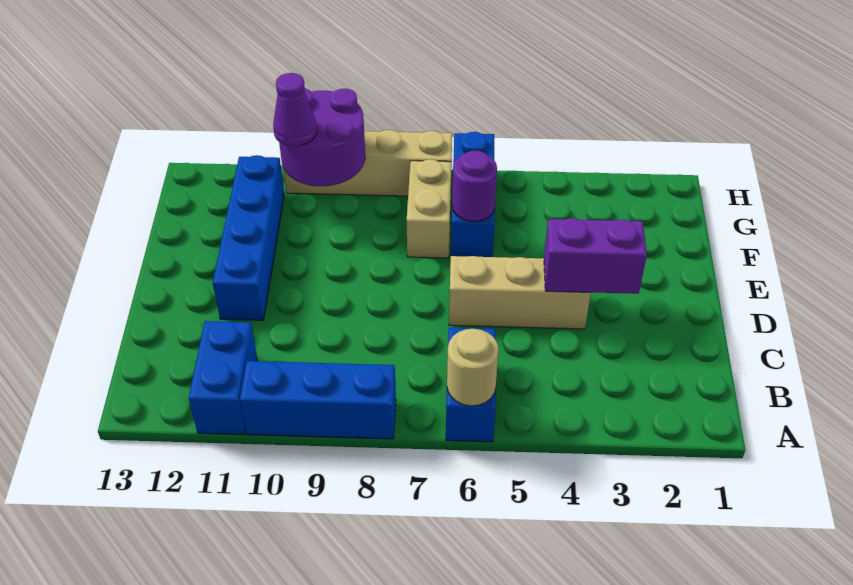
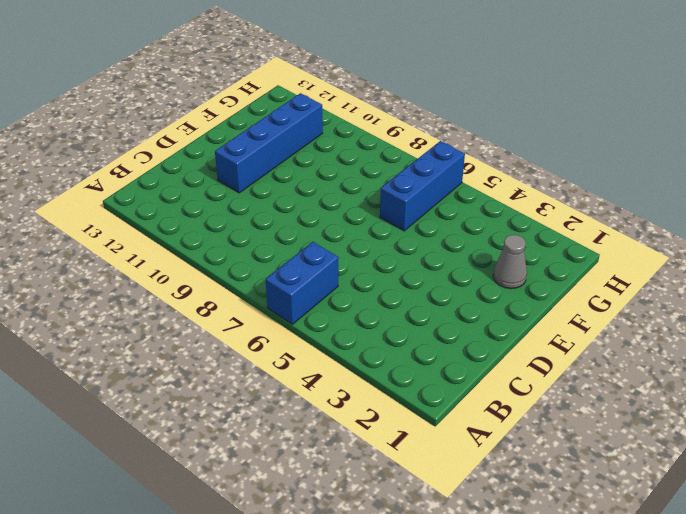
grey 1x1 cone [493,235,527,289] -> none
none -> blue 1x3 brick [240,361,396,439]
none -> blue 1x2 brick [189,321,257,435]
none -> tan 1x3 brick [449,256,591,329]

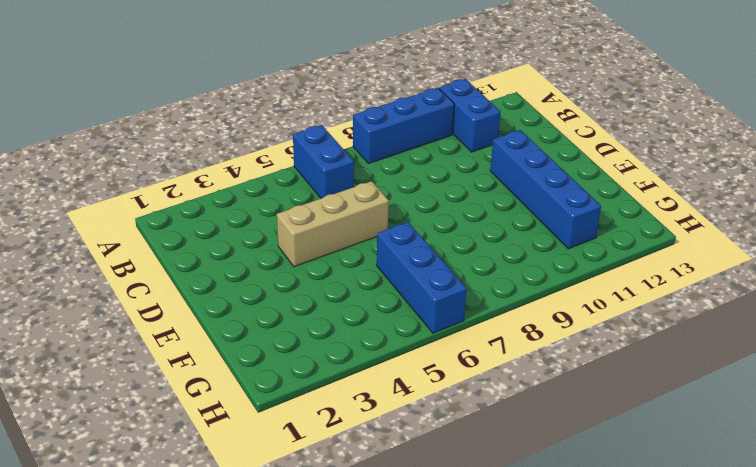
none -> tan 1x2 brick [407,159,451,258]
none -> tan 1x4 brick [284,130,452,196]
none -> tan 1x1 round brick [447,328,498,406]

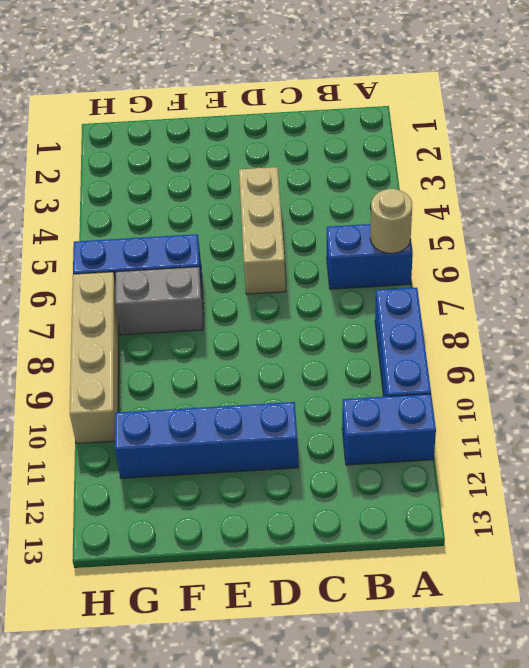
grey 1x2 brick [116,267,203,335] -> tan 1x2 brick [407,159,451,258]
none -> purple 1x2 brick [544,218,647,294]
none -> purple 1x1 round brick [452,150,497,222]
none -> purple 2x2 round brick [279,88,365,186]

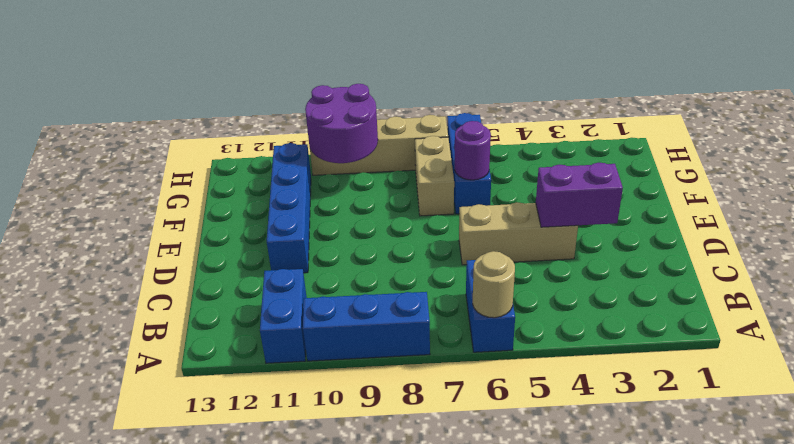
none -> purple 1x1 cone [273,73,317,146]

